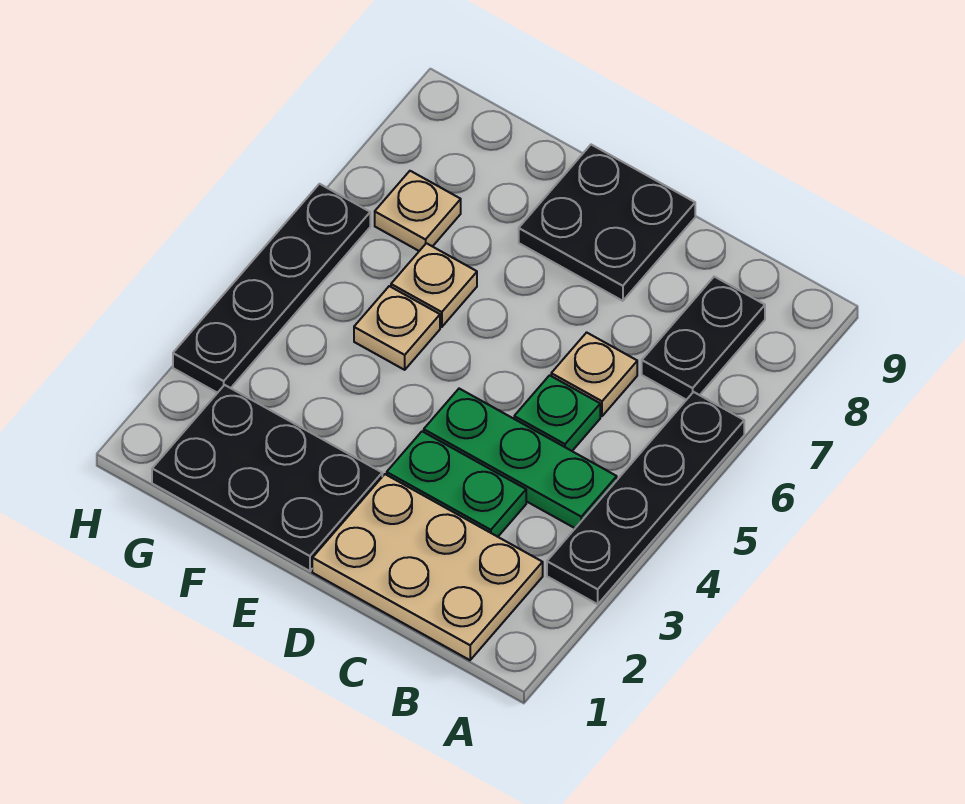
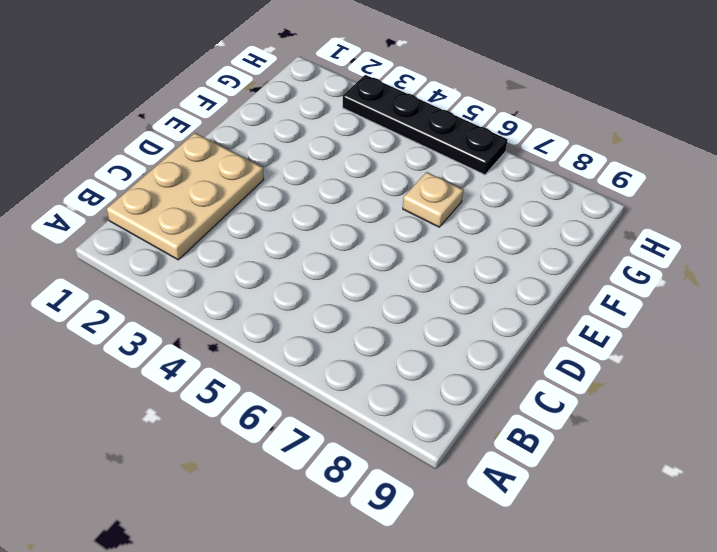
none -> black 1x4 plate [547,392,744,604]
none -> green 1x3 plate [424,389,617,528]
none -> black 1x2 plate [642,277,765,400]

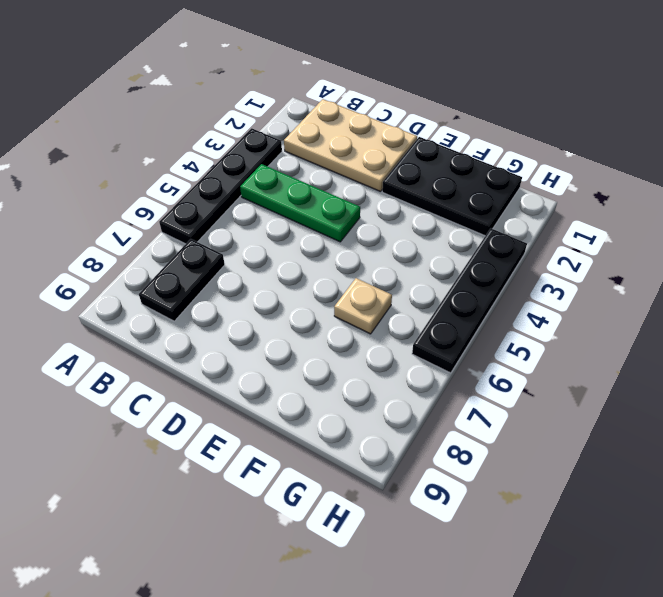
none -> green 1x2 plate [387,431,526,537]
none -> green 1x1 plate [514,375,600,451]
none -> tan 1x1 plate [551,332,637,416]

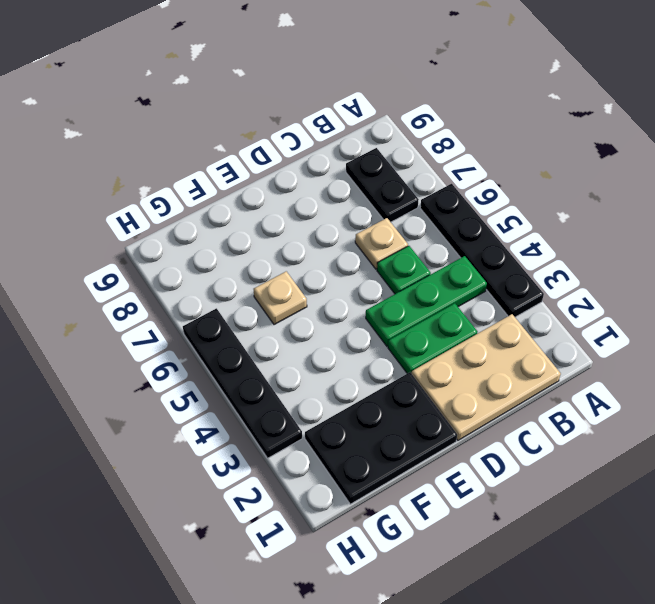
none -> black 2x2 plate [519,145,695,301]
none -> tan 1x1 plate [354,286,440,370]
none -> tan 1x1 plate [375,171,461,251]

